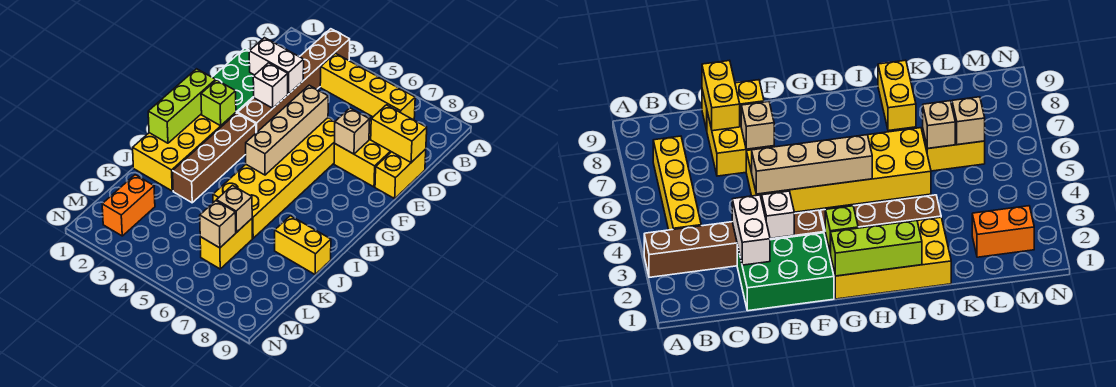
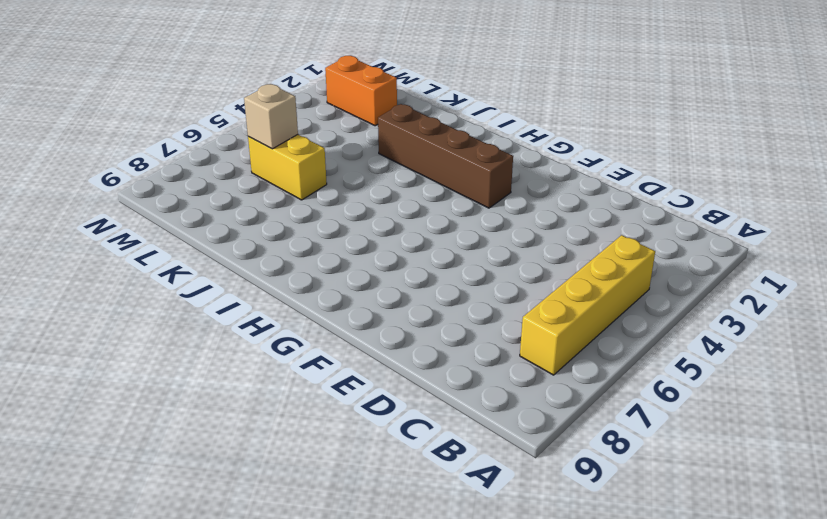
none -> brown 1x6 brick [238,29,350,133]
none -> green 2x3 brick [212,48,254,113]
none -> yellow 2x2 brick [334,115,391,187]

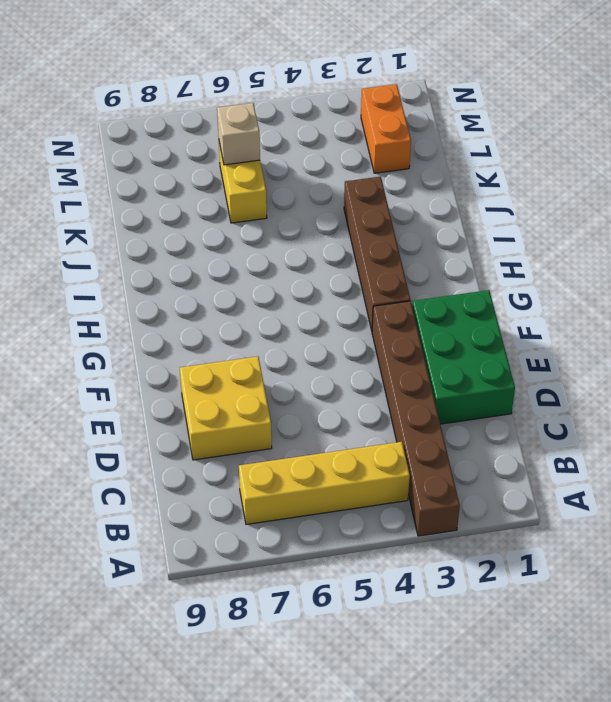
none -> yellow 1x2 brick [375,149,426,199]
none -> yellow 2x6 brick [213,118,335,238]
none -> yellow 2x4 brick [133,113,236,191]

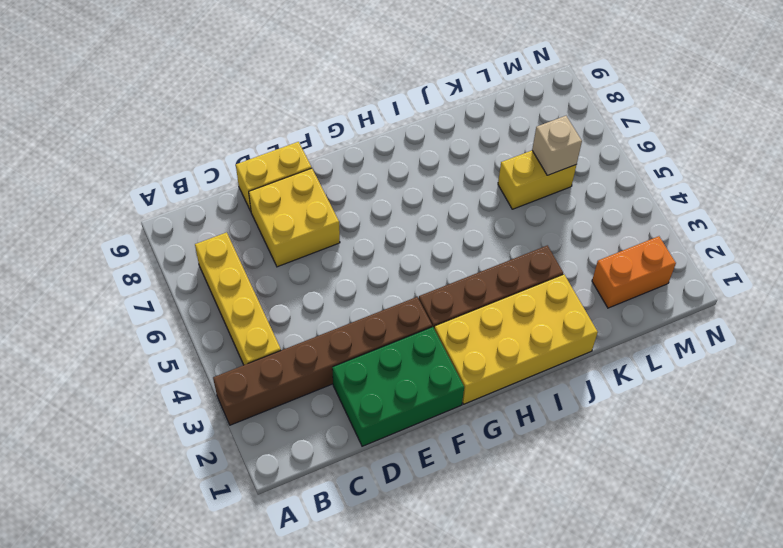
none -> yellow 2x6 brick [213,118,335,238]
none -> yellow 1x2 brick [275,216,331,274]
none -> white 1x2 brick [249,38,304,94]

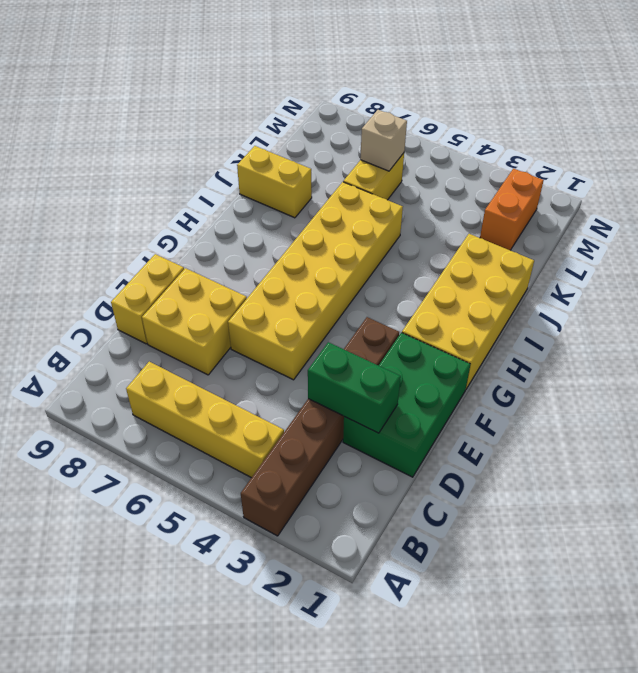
green 1x2 brick [308,342,401,433] -> white 1x2 brick [249,38,304,94]
none -> brown 1x4 brick [173,113,256,203]
none -> yellow 1x2 brick [371,105,427,162]
none -> white 1x1 brick [253,63,288,108]

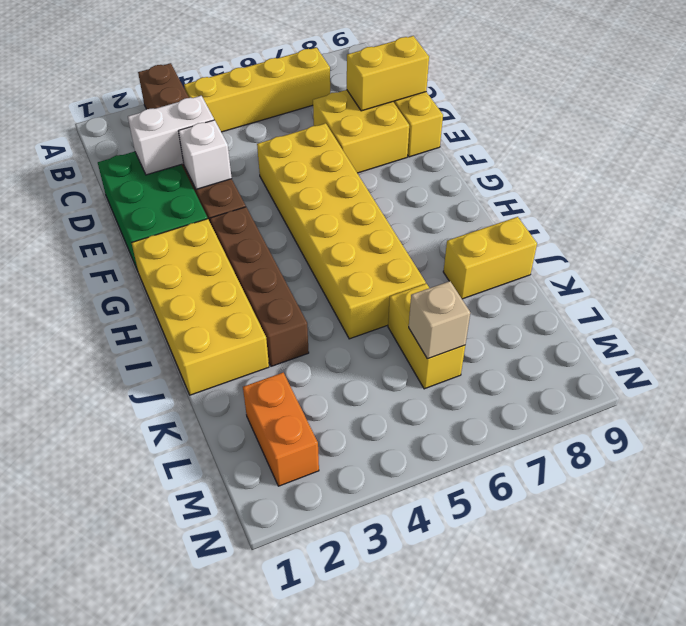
none -> tan 1x4 brick [246,85,328,175]
none -> tan 1x1 brick [335,108,370,154]
none -> lime 1x3 brick [148,69,216,143]

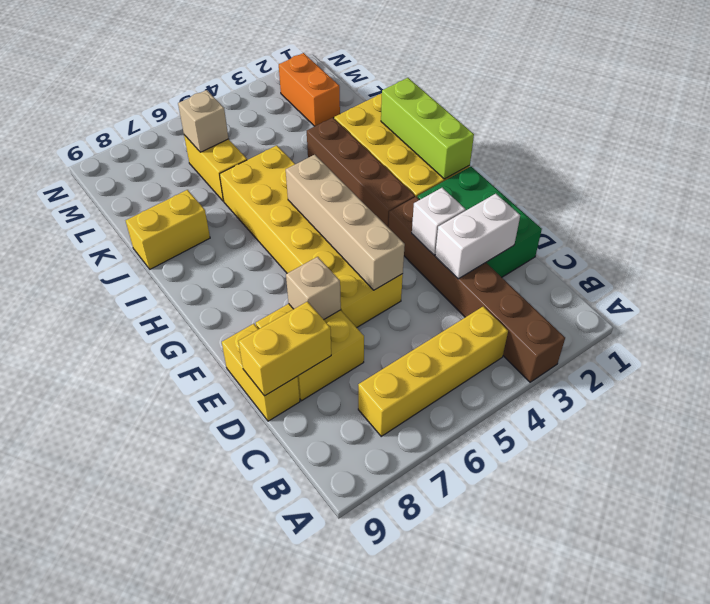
none -> lime 1x1 brick [201,80,236,126]
none -> tan 1x1 brick [217,185,252,233]

